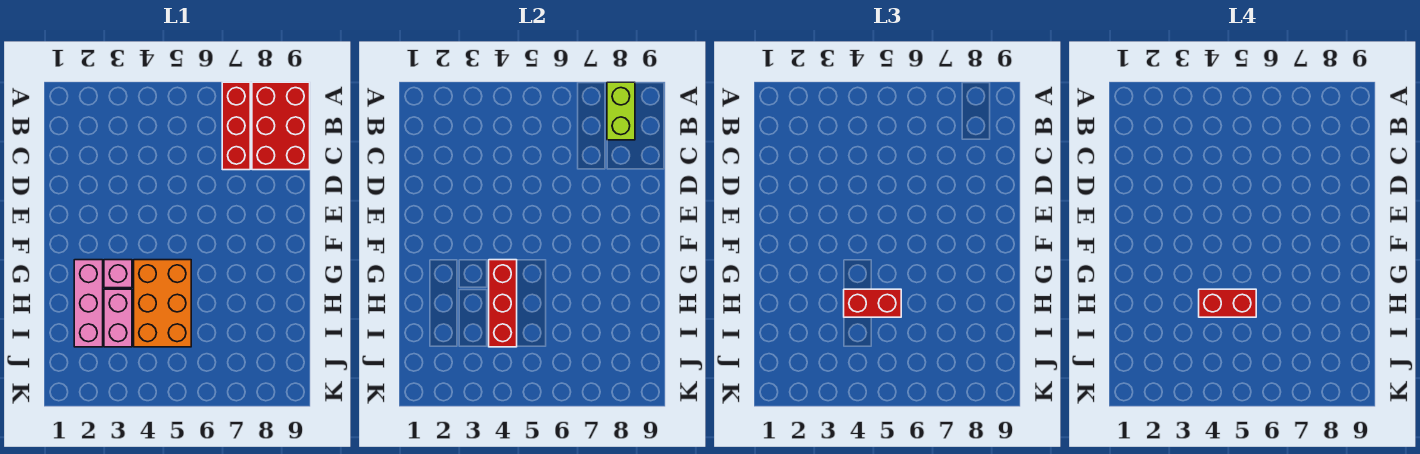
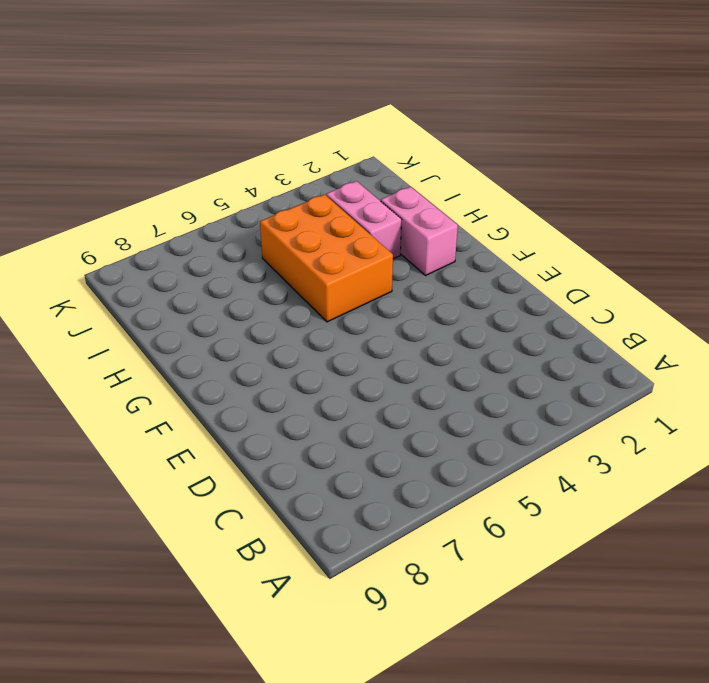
pink 1x2 brick [381,187,458,275] -> pink 1x3 brick [74,260,103,347]
none -> red 1x3 brick [222,82,250,170]
none -> red 2x3 brick [252,82,310,170]

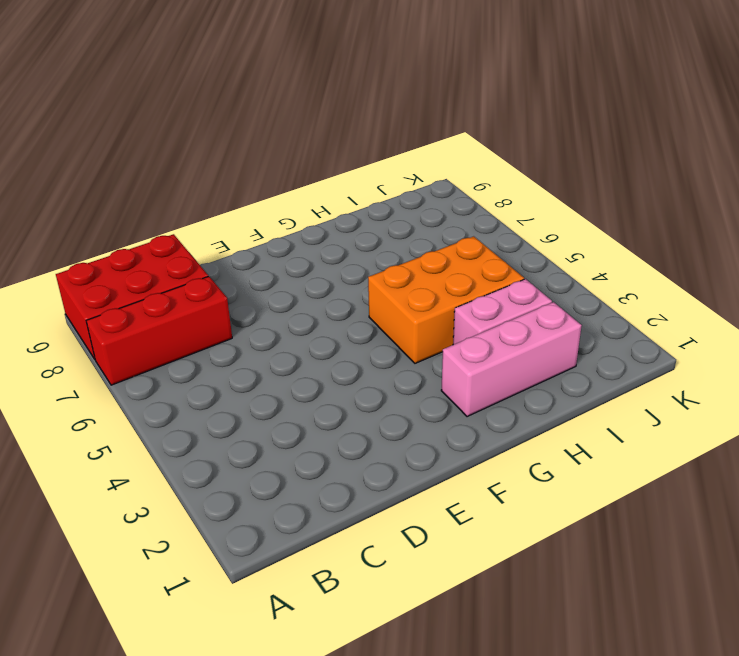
none -> pink 1x1 brick [104,260,132,288]
none -> lime 1x2 brick [607,82,635,140]

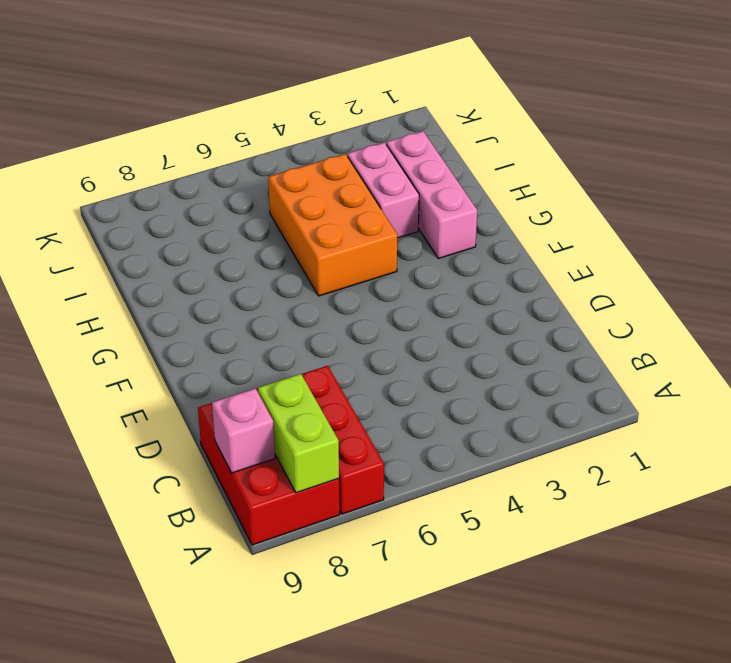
pink 1x1 brick [212,388,275,473] -> pink 1x1 brick moved to [104,260,132,288]
none -> red 1x3 brick [489,260,517,347]
none -> red 1x2 brick [844,289,901,317]

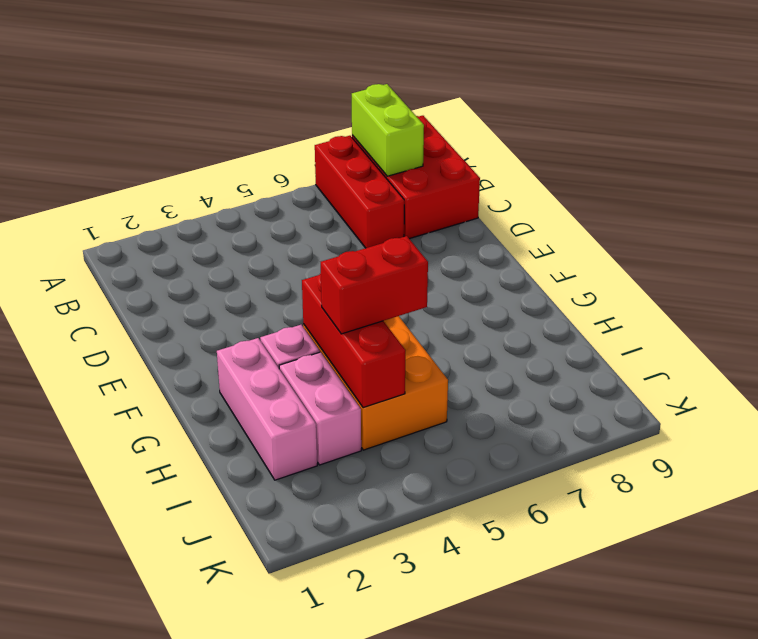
none -> red 1x2 brick [1199,289,1256,317]

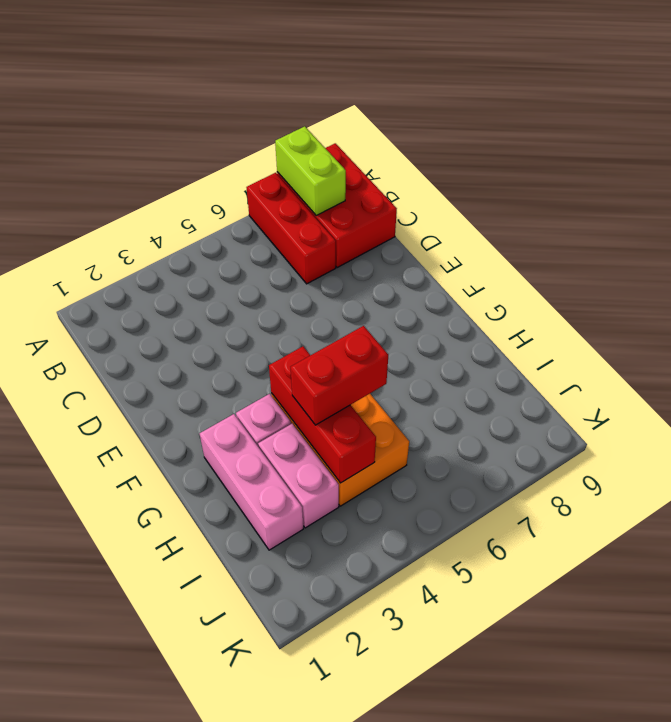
none -> red 1x2 brick [1199,289,1256,317]

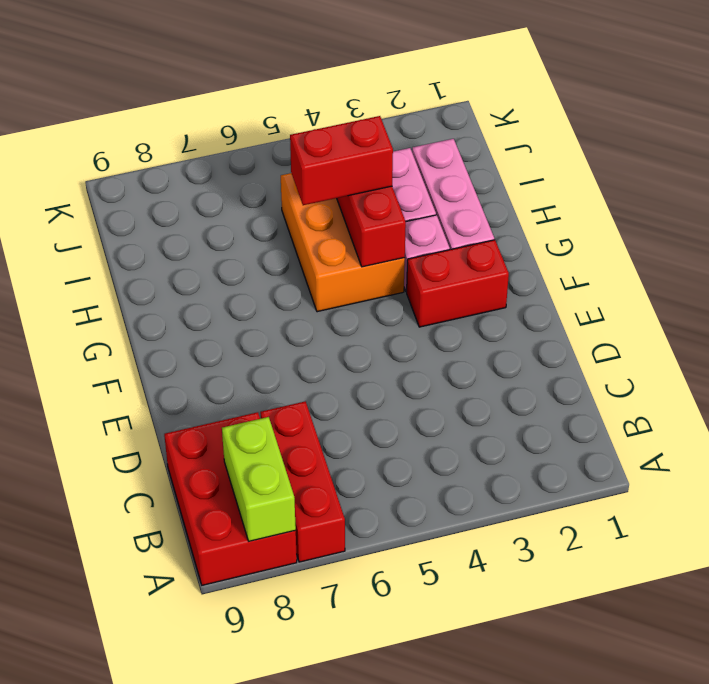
red 1x2 brick [407,240,509,327] -> red 1x2 brick moved to [1199,289,1256,317]

